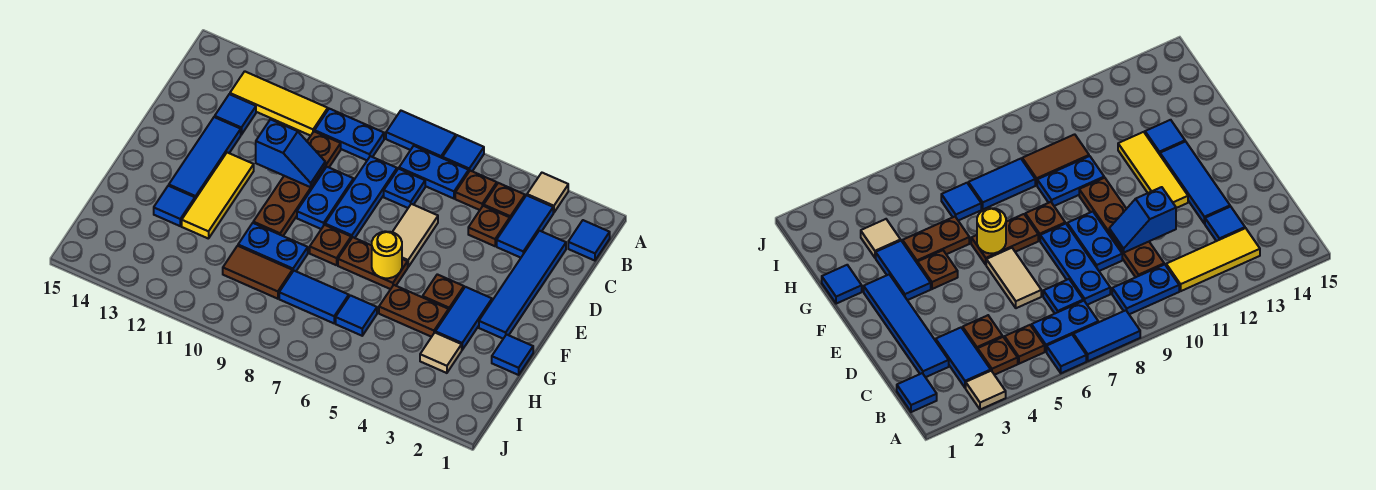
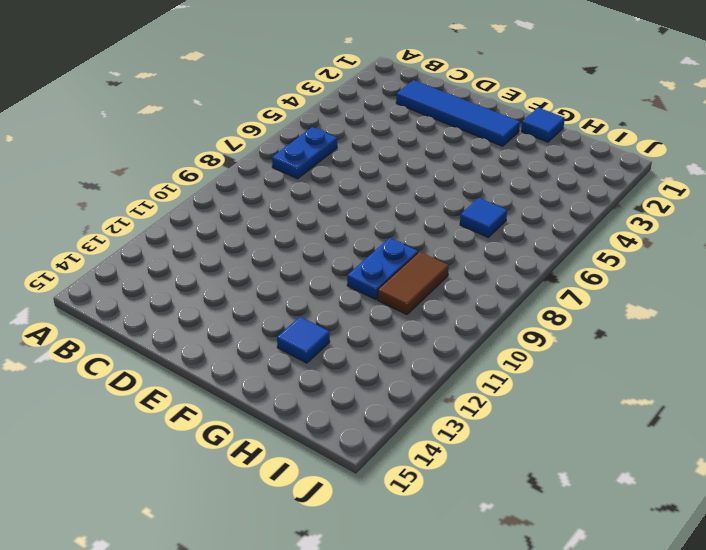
none -> tan 1x1 tile [527,173,568,213]
none -> blue 1x1 tile [443,135,484,171]
none -> blue 1x2 tile [386,111,456,158]
none -> blue 1x1 tile [568,220,610,261]

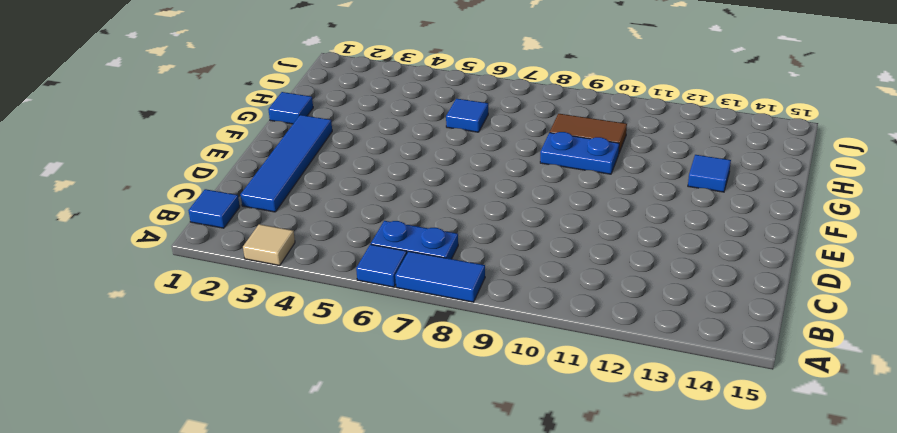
none -> blue 1x2 tile [497,195,553,258]
none -> brown 1x1 plate [484,183,525,219]
none -> brown 1x1 plate [455,171,497,210]
none -> blue 1x2 plate [315,109,384,160]

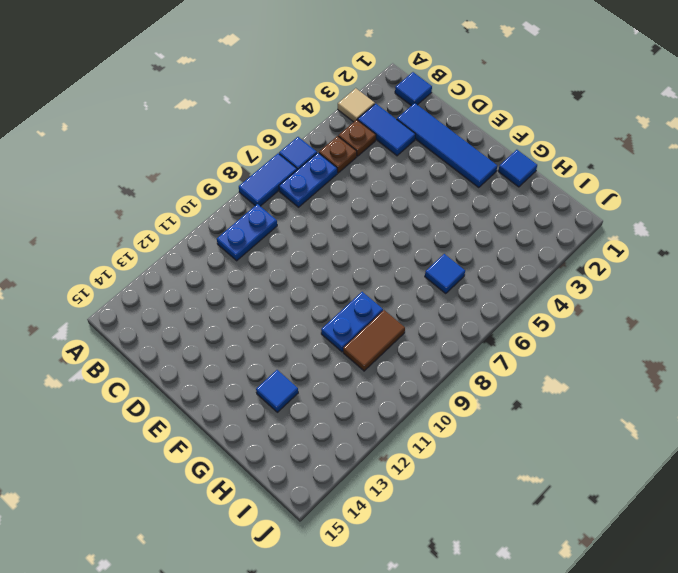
none -> yellow 1x3 tile [230,71,328,136]
none -> brown 1x1 plate [468,206,510,246]
none -> blue 1x1 plate [384,169,425,208]
none -> blue 1x3 plate [325,156,397,239]

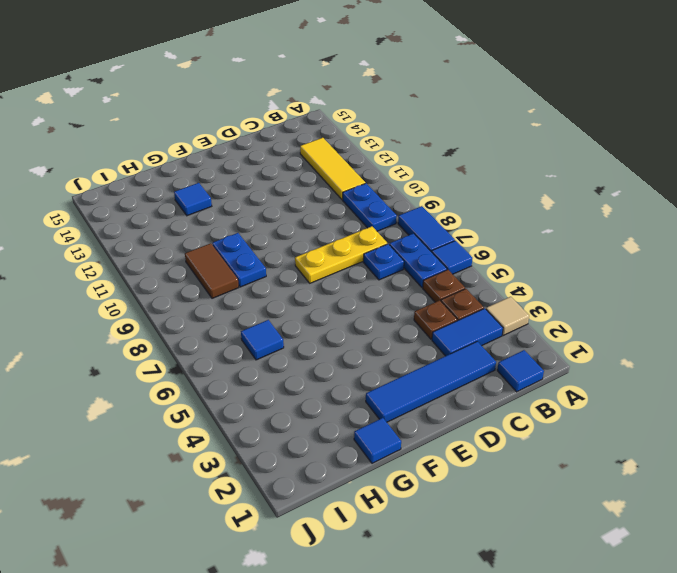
yellow 1x3 plate [295,226,387,283] -> blue 1x3 plate [325,156,397,239]
none -> brown 1x4 plate [253,131,341,236]
none -> blue 1x1 tile [215,94,256,135]
none -> tan 1x2 tile [393,204,438,267]
none -> blue 1x2 plate [297,167,354,229]

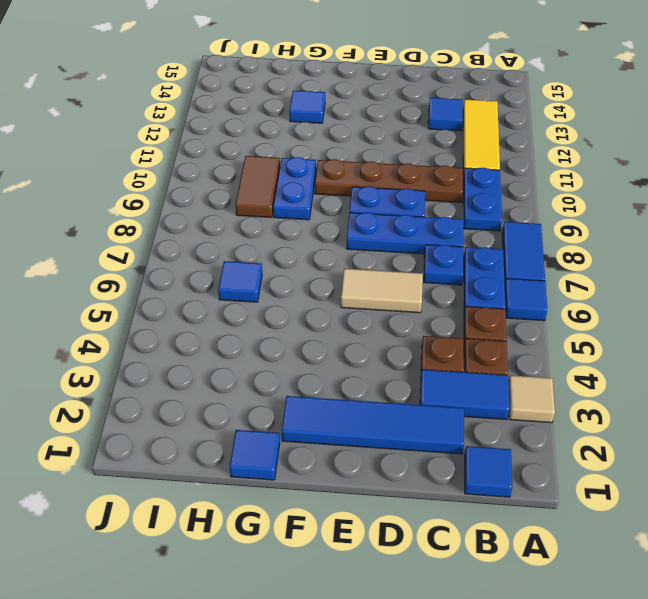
none -> blue 1x3 tile [169,117,241,199]
none -> yellow 1x3 tile [182,152,254,239]
none -> blue 1x2 tile [435,287,492,350]
none -> brown 1x1 plate [423,274,464,310]

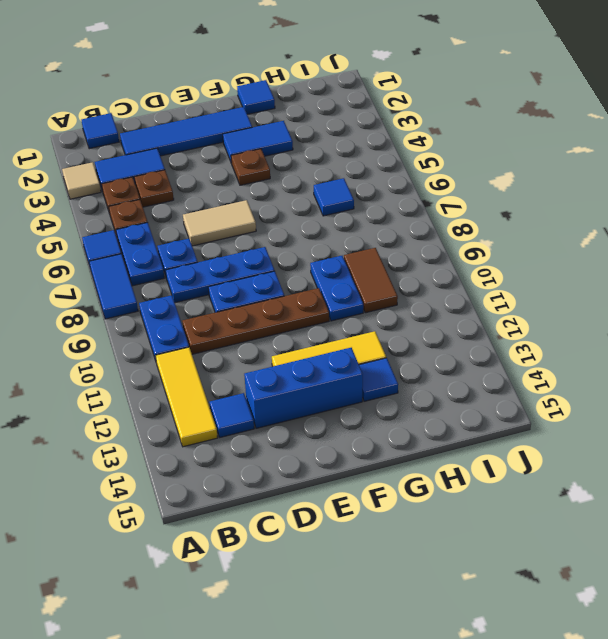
blue 1x3 brick [244,348,363,428] -> blue 1x3 tile [169,117,241,199]
none -> brown 1x2 plate [338,237,408,289]
none -> brown 1x1 plate [310,225,351,265]
none -> brown 1x2 plate [379,285,449,337]
none -> tan 1x1 tile [420,333,462,373]

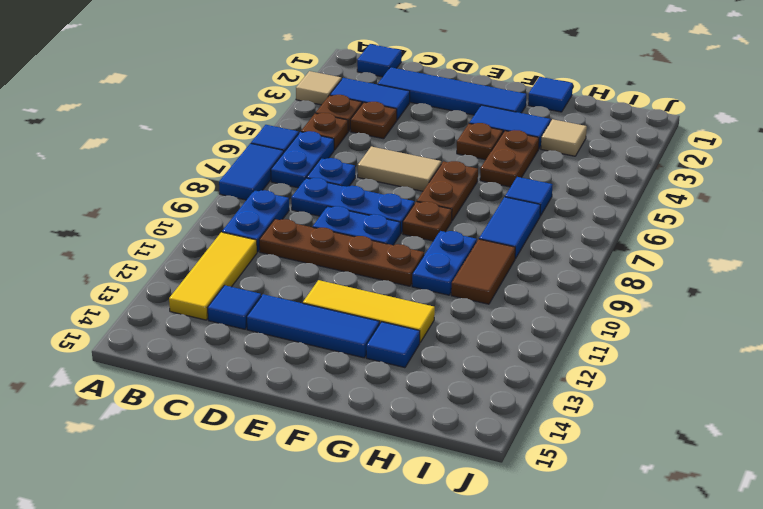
none -> blue 1x2 slope [256,119,325,187]
none -> yellow 1x1 round brick [372,231,402,278]

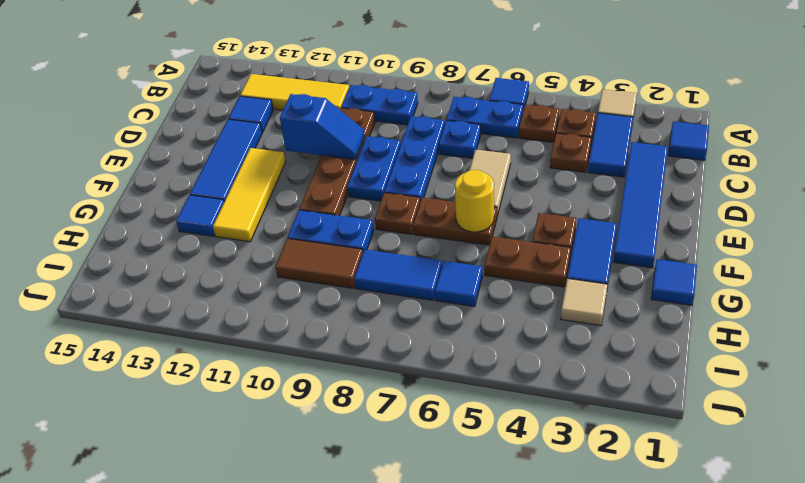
none -> blue 1x2 tile [386,111,456,158]

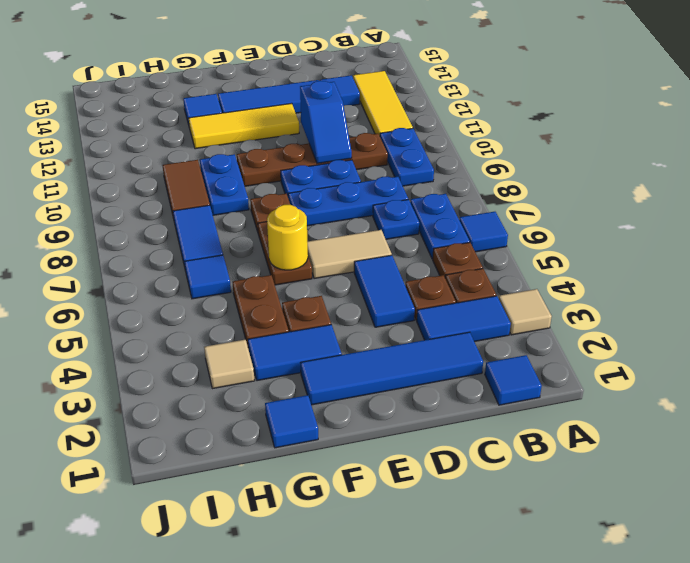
blue 1x2 tile [354,255,415,327] -> blue 1x2 tile moved to [386,111,456,158]

